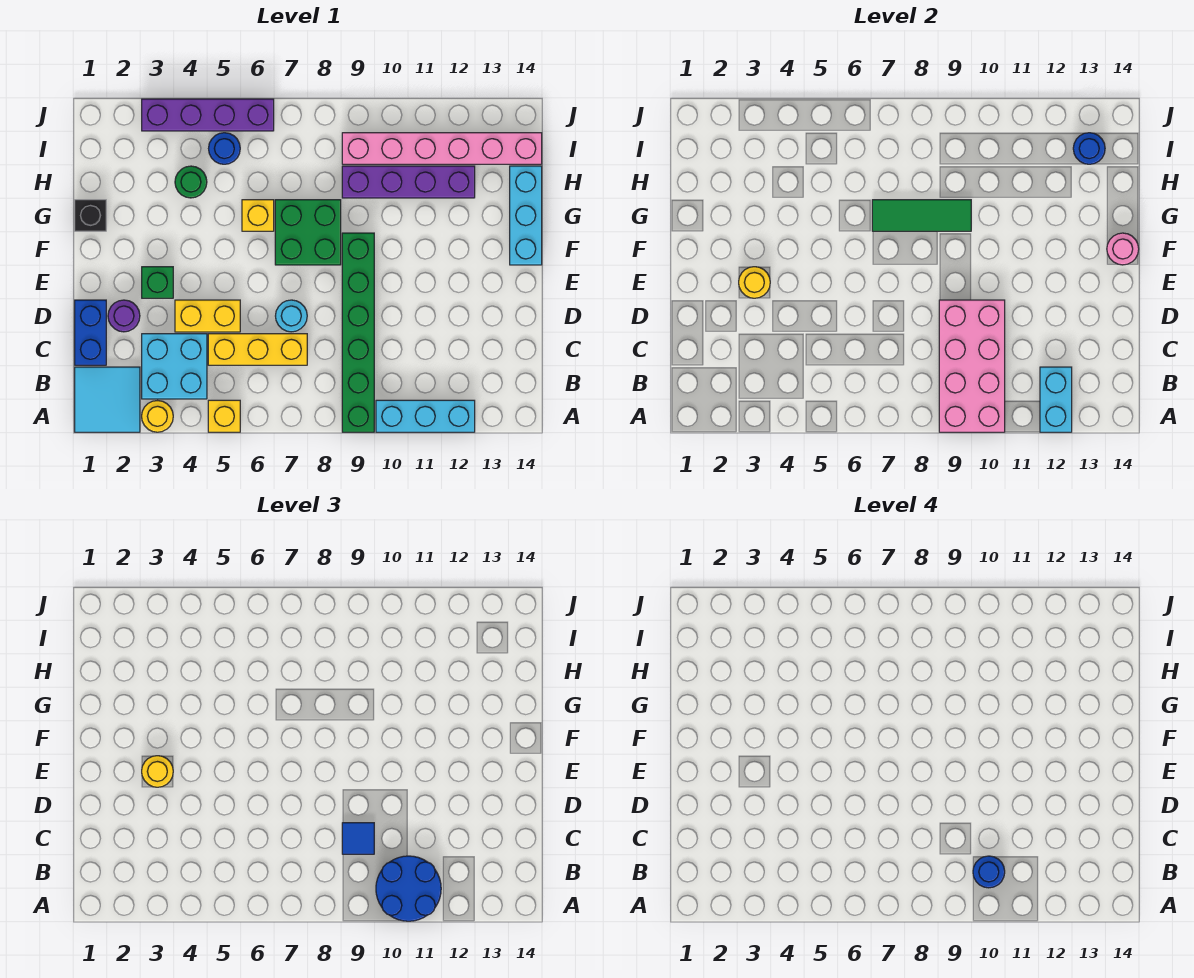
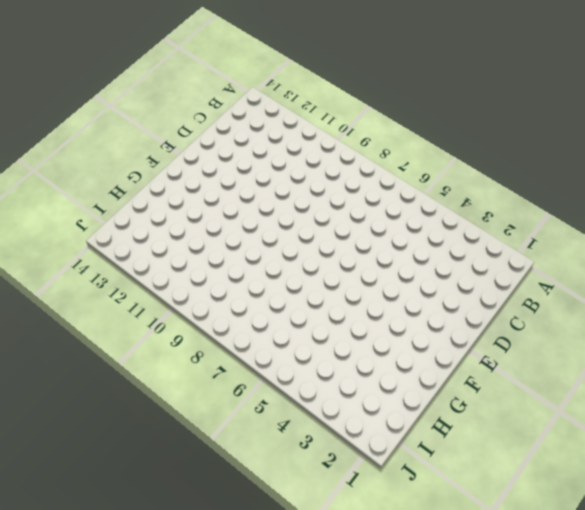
none -> cyan 2x2 tile [75,367,140,432]
none -> yellow 1x1 round brick [142,401,173,432]
none -> yellow 1x1 brick [208,400,240,432]
none -> green 1x6 brick [342,233,374,432]

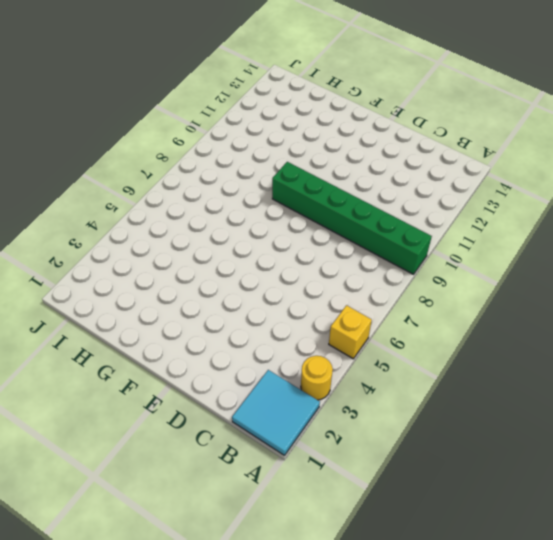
none -> cyan 1x3 brick [376,400,475,432]
none -> cyan 2x2 brick [142,334,207,399]
none -> blue 1x2 brick [75,300,106,365]
none -> yellow 1x3 brick [208,334,307,365]

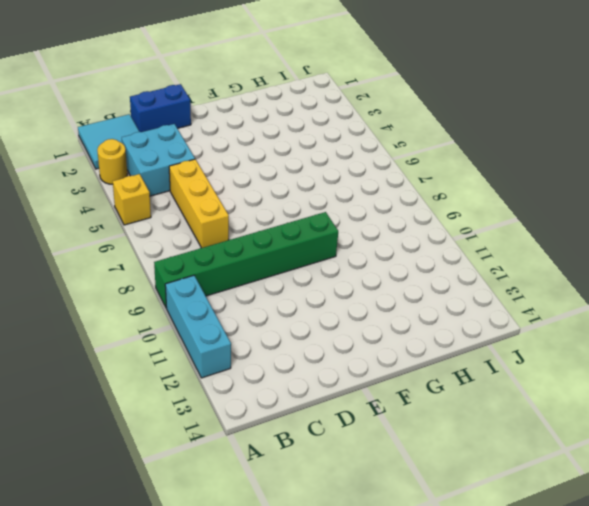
none -> purple 1x1 round brick [108,300,140,332]
none -> yellow 1x2 brick [175,300,240,332]
none -> cyan 1x1 round brick [276,300,307,332]
none -> green 1x1 brick [142,267,173,298]

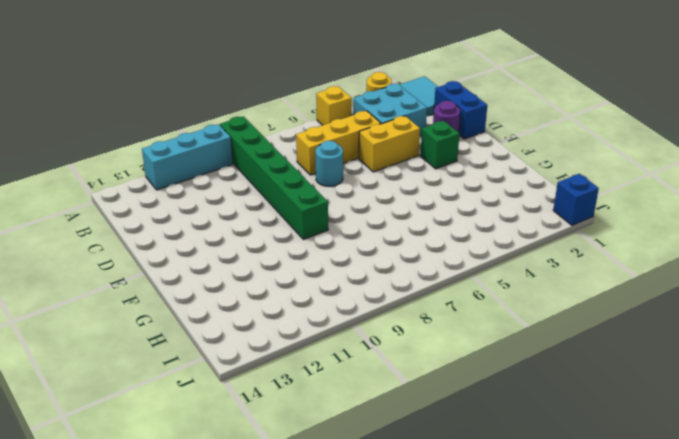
blue 1x1 brick [553,174,599,225] -> none
none -> green 2x2 brick [275,200,341,265]
none -> cyan 1x3 brick [510,166,542,265]
none -> black 1x1 brick [75,200,106,231]
none -> yellow 1x1 brick [242,200,274,231]

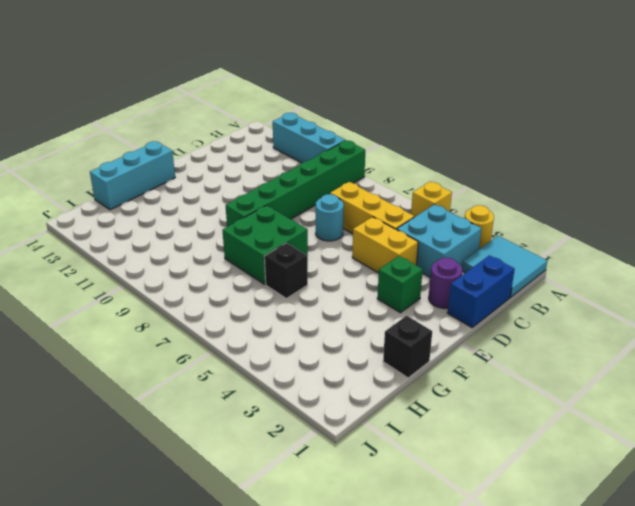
black 1x1 brick [264,243,308,298] -> yellow 1x1 brick [242,200,274,231]
none -> green 1x1 round brick [175,166,207,198]
none -> purple 1x4 brick [342,166,475,198]
none -> blue 1x1 round brick [209,133,240,164]
none -> pink 1x6 brick [342,133,542,164]

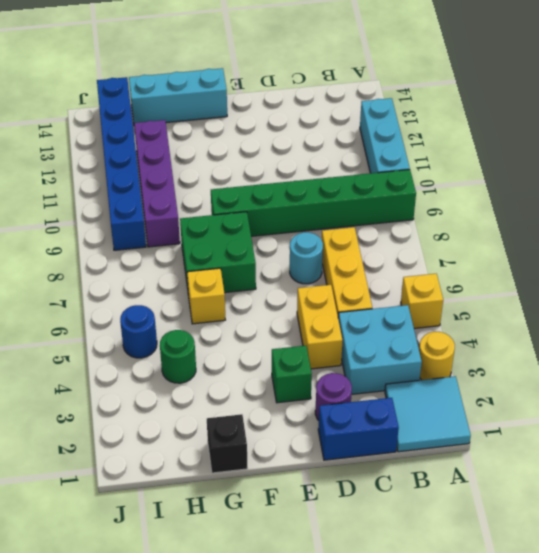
blue 1x6 brick [97,77,146,250] -> pink 1x6 brick [342,133,542,164]
none -> purple 1x4 brick [142,99,274,131]
none -> pink 2x4 brick [939,300,1005,432]
none -> cyan 1x2 brick [1040,367,1072,432]
none -> yellow 1x1 round brick [739,267,770,298]

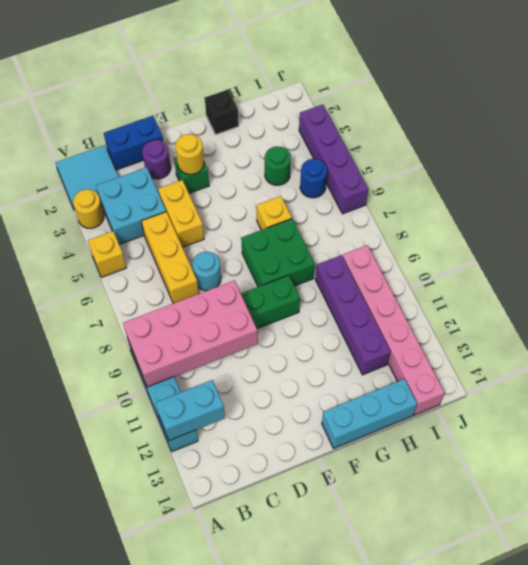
none -> pink 1x1 round brick [1107,233,1139,265]
none -> green 1x3 tile [872,200,971,231]
none -> blue 1x1 round brick [1073,133,1105,164]
none -> blue 2x2 round brick [376,856,441,921]

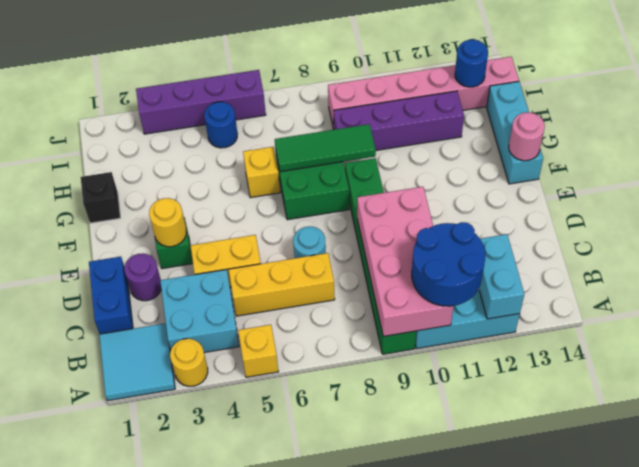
none -> green 1x1 round brick [175,166,207,198]
none -> blue 1x1 tile [342,823,374,854]
none -> yellow 1x1 round brick [142,756,173,787]
none -> blue 1x1 round brick [973,856,1005,888]

